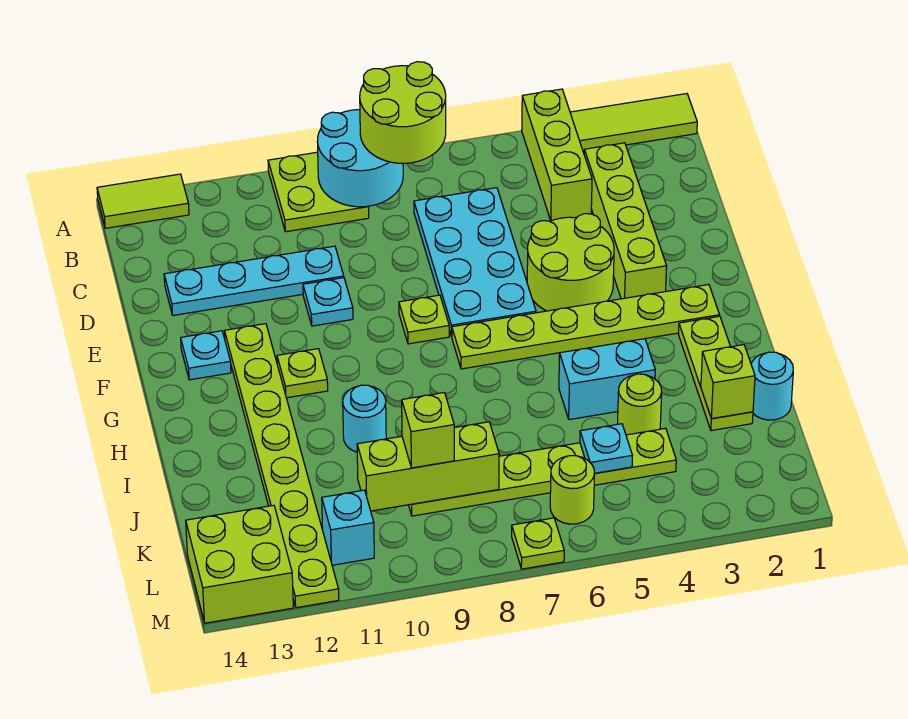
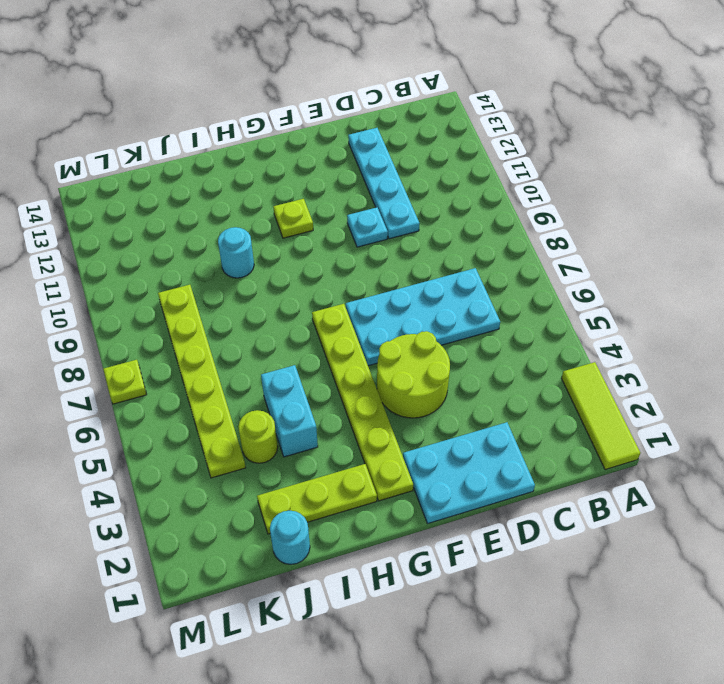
cyan 2x3 plate [403,422,535,523] -> none
none -> lime 1x3 brick [522,89,592,221]
none -> lime 2x2 plate [268,152,369,232]
none -> lime 1x2 tile [97,174,189,228]
none -> lime 1x4 brick [584,143,667,299]

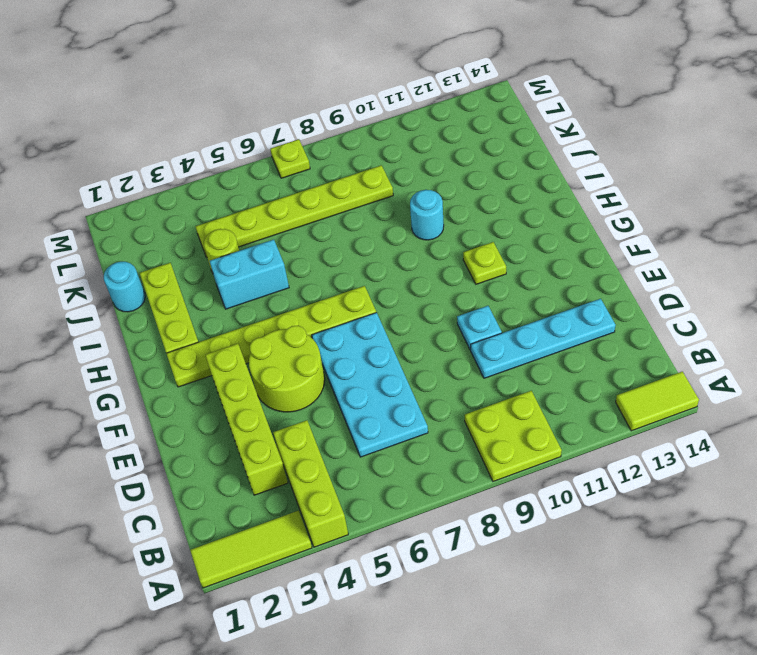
none -> lime 1x1 plate [399,295,449,344]
none -> lime 1x8 plate [225,324,339,608]
none -> cyan 1x1 plate [181,331,231,380]
none -> lime 1x1 round brick [550,456,595,524]

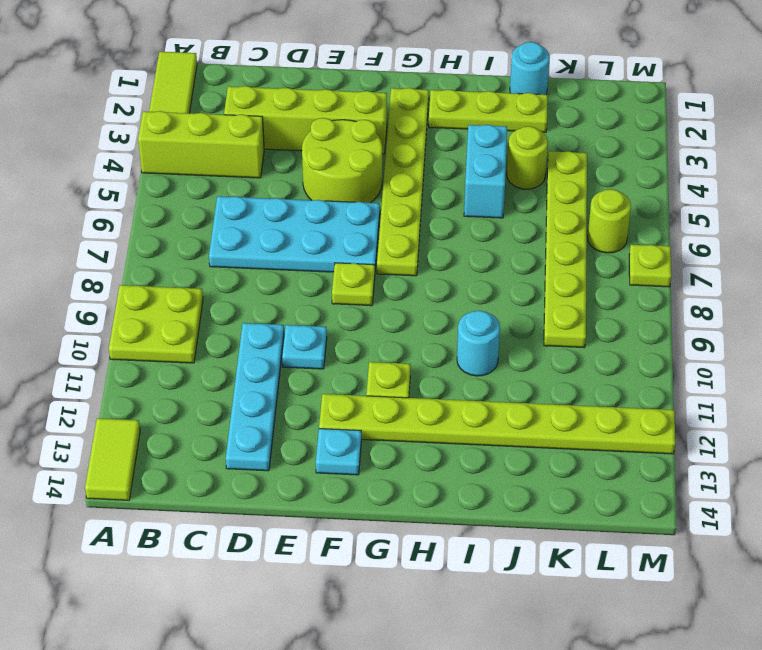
none -> cyan 1x1 brick [322,490,374,565]
none -> lime 2x2 brick [186,505,293,623]
none -> cyan 2x2 round brick [317,110,403,207]
none -> lime 1x1 brick [701,345,755,419]

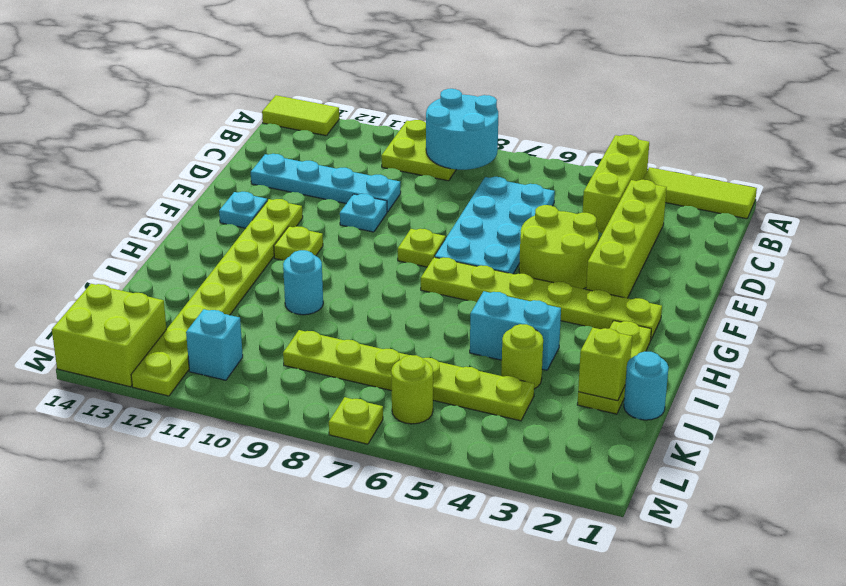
none -> cyan 1x1 plate [580,424,633,473]
none -> lime 1x3 brick [357,422,499,511]
none -> lime 2x2 round brick [360,62,446,163]
none -> lime 1x1 brick [402,393,454,468]

